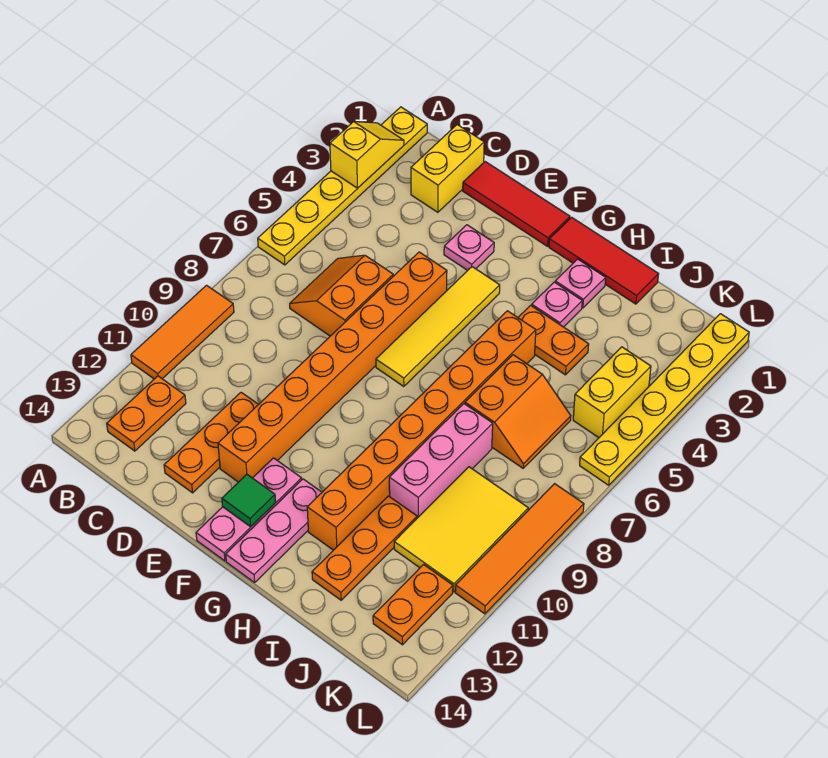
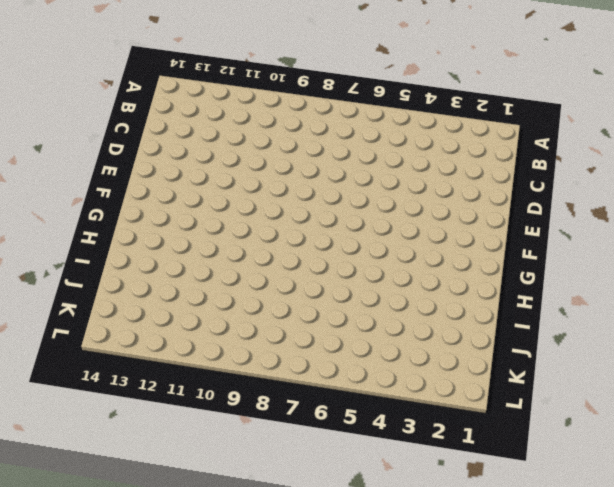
none -> yellow 1x6 plate [258,107,427,265]
none -> orange 1x3 tile [131,285,234,379]
none -> orange 1x2 plate [107,376,186,451]

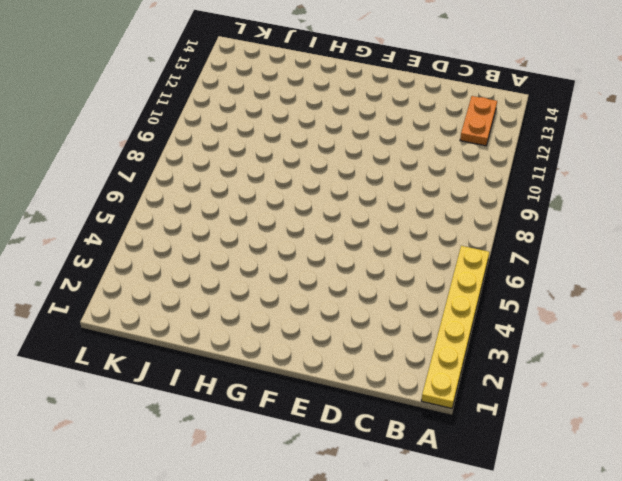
none -> orange 1x3 tile [131,285,234,379]
none -> yellow 1x2 brick [411,125,484,212]
none -> orange 2x2 slope [290,255,393,336]

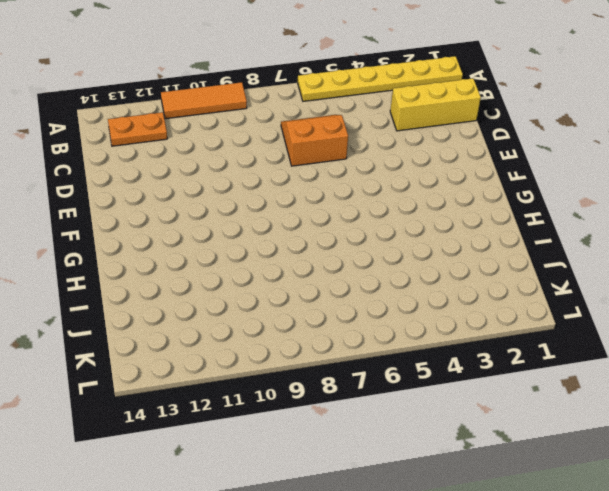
yellow 1x3 brick [390,78,481,131] -> yellow 1x2 brick [411,125,484,212]
none -> red 1x3 tile [463,162,570,246]
none -> orange 1x3 plate [164,392,259,493]
none -> pink 1x1 plate [444,225,494,270]

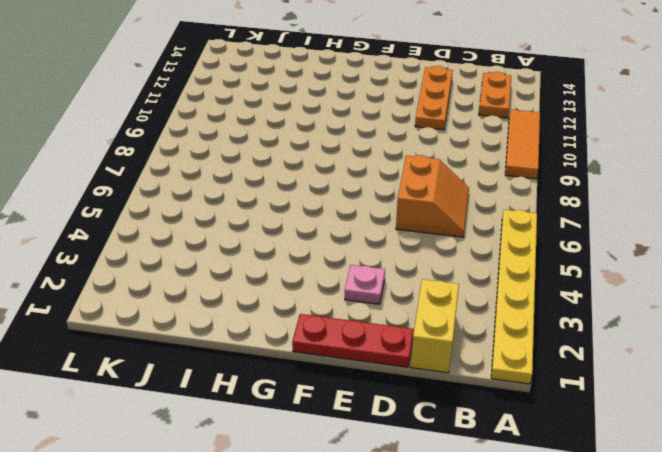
red 1x3 plate [292,314,414,367] -> red 1x3 tile [463,162,570,246]
none -> orange 1x8 brick [218,252,447,482]
none -> yellow 1x4 tile [376,267,500,387]
none -> pink 1x3 plate [196,458,302,561]

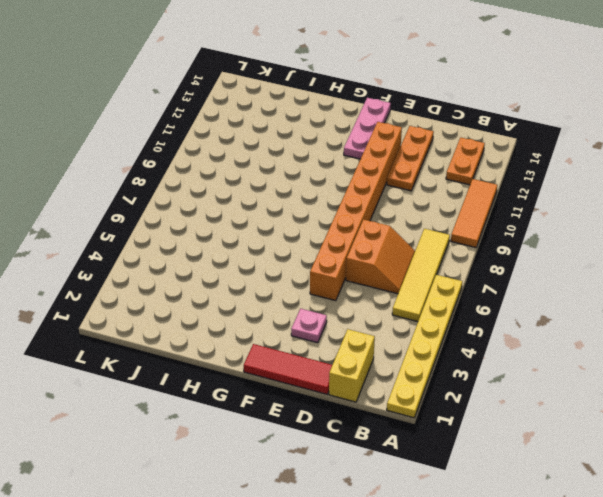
yellow 1x4 tile [392,229,450,322] -> yellow 1x4 tile moved to [376,267,500,387]
none -> red 1x3 tile [549,217,659,304]
none -> pink 1x3 plate [226,479,322,583]
none -> pink 1x1 plate [555,259,606,308]

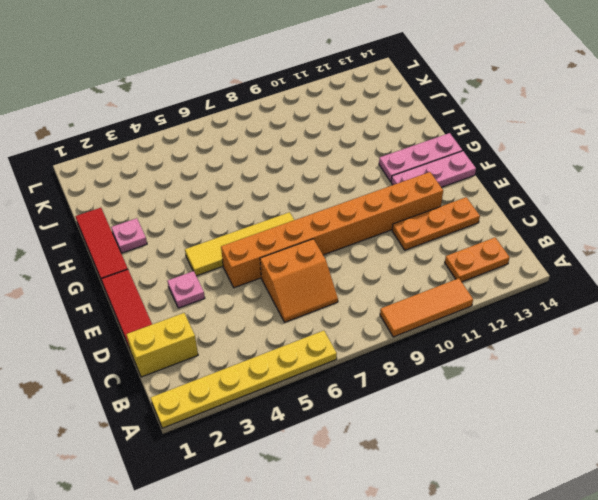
none -> pink 1x1 plate [532,282,582,327]
none -> orange 1x2 plate [518,305,589,375]
none -> orange 1x8 brick [307,311,536,550]

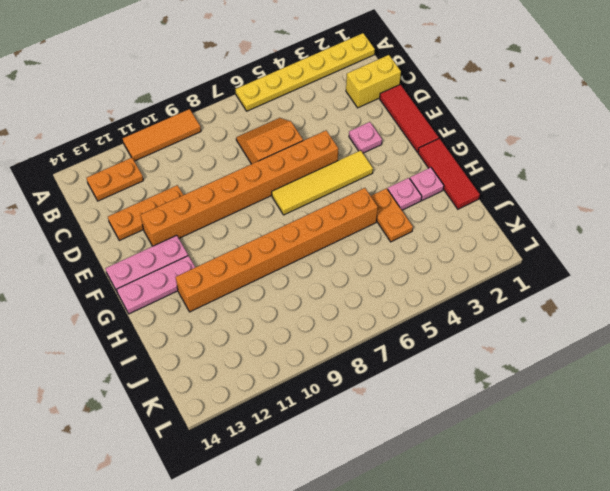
none -> orange 2x2 slope [465,355,571,468]
none -> pink 1x3 brick [389,404,493,518]
none -> orange 1x3 plate [312,496,417,600]

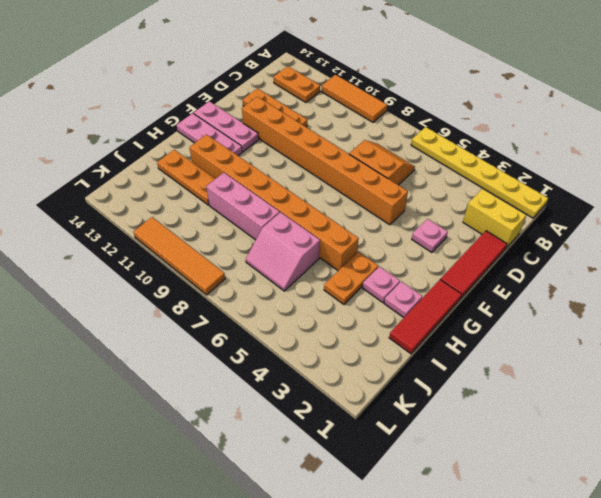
pink 2x2 slope [246,212,320,291] -> orange 2x2 slope [465,355,571,468]
none -> yellow 1x4 tile [376,267,500,387]
none -> yellow 2x3 tile [394,467,528,592]
none -> yellow 1x2 brick [573,347,651,438]

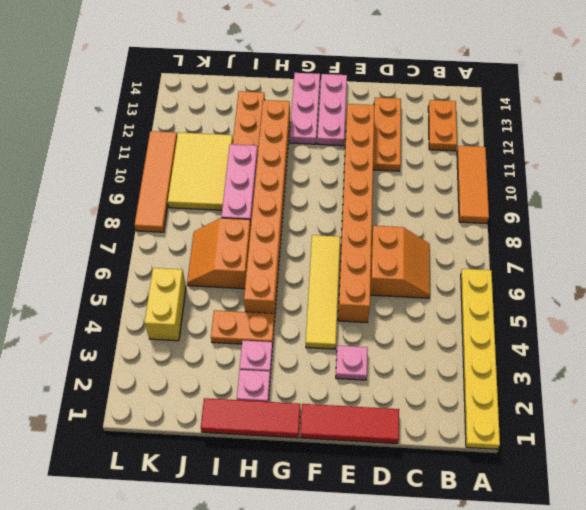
none -> yellow 1x2 brick [411,125,484,212]
none -> orange 1x2 plate [373,565,453,645]
none -> yellow 1x6 plate [580,314,749,485]

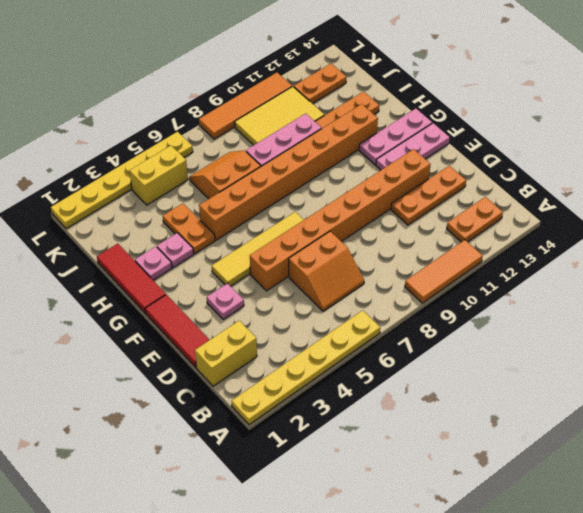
none -> yellow 1x2 slope [330,122,404,188]
none -> green 1x1 tile [222,474,276,527]

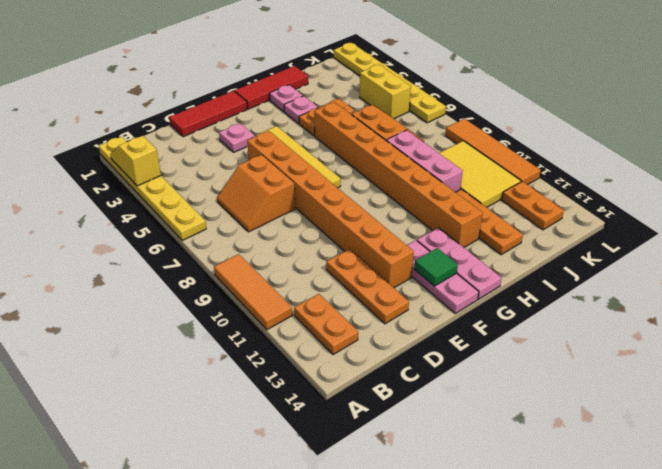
none -> yellow 1x2 brick [411,125,484,212]

